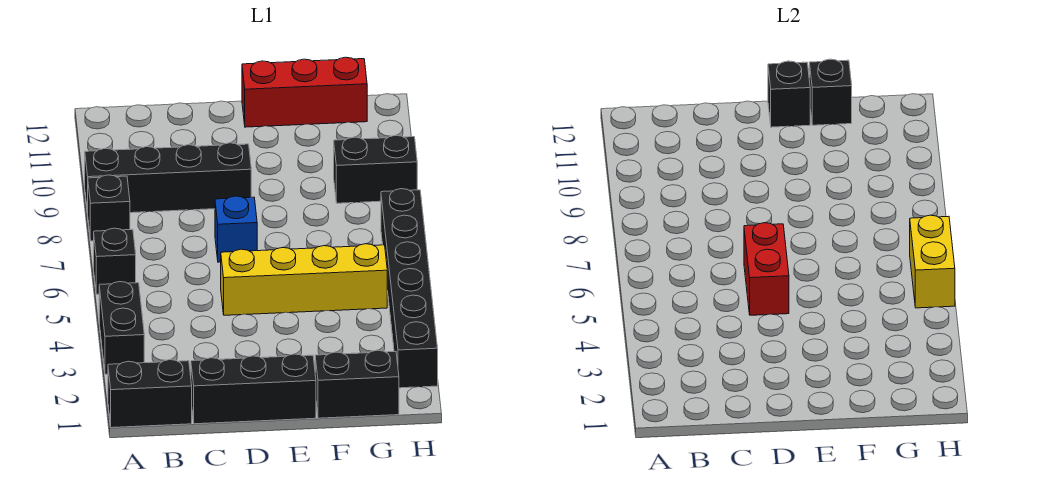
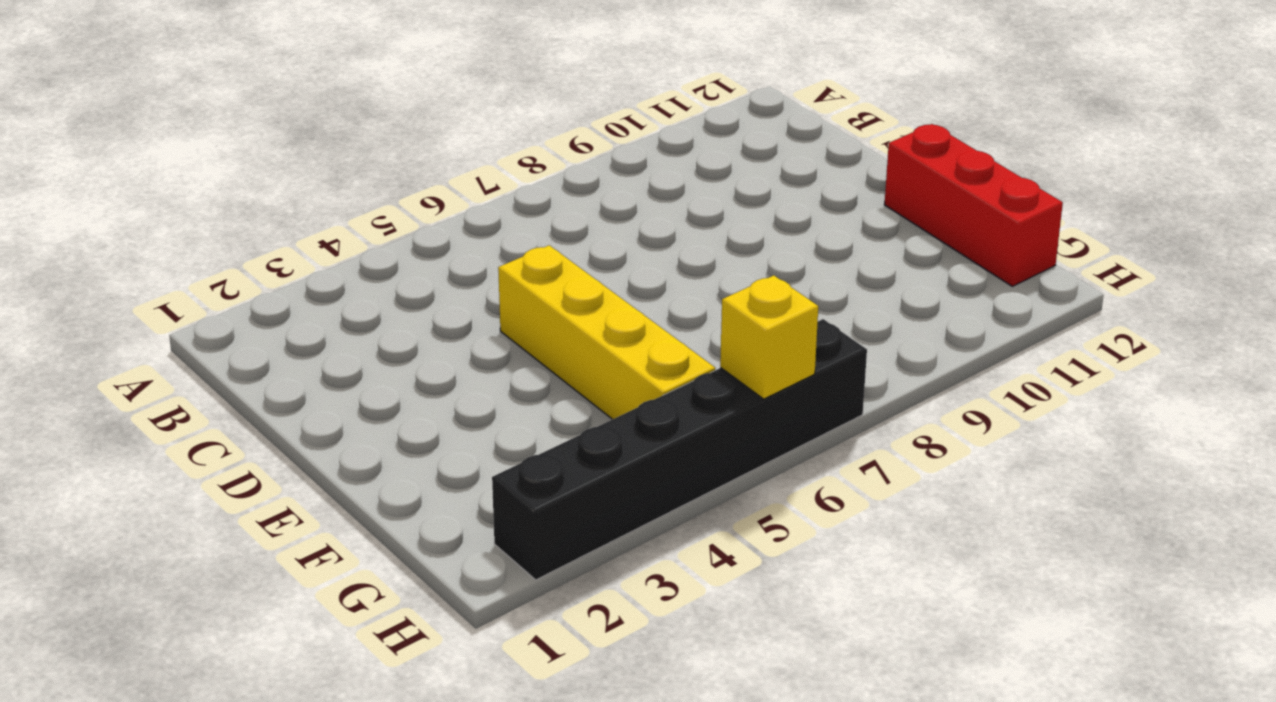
yellow 1x1 brick [720,275,818,399] -> yellow 1x2 brick [910,215,955,308]
none -> black 1x2 brick [108,360,192,428]
none -> black 1x2 brick [99,282,144,374]
none -> black 1x1 brick [94,228,136,294]

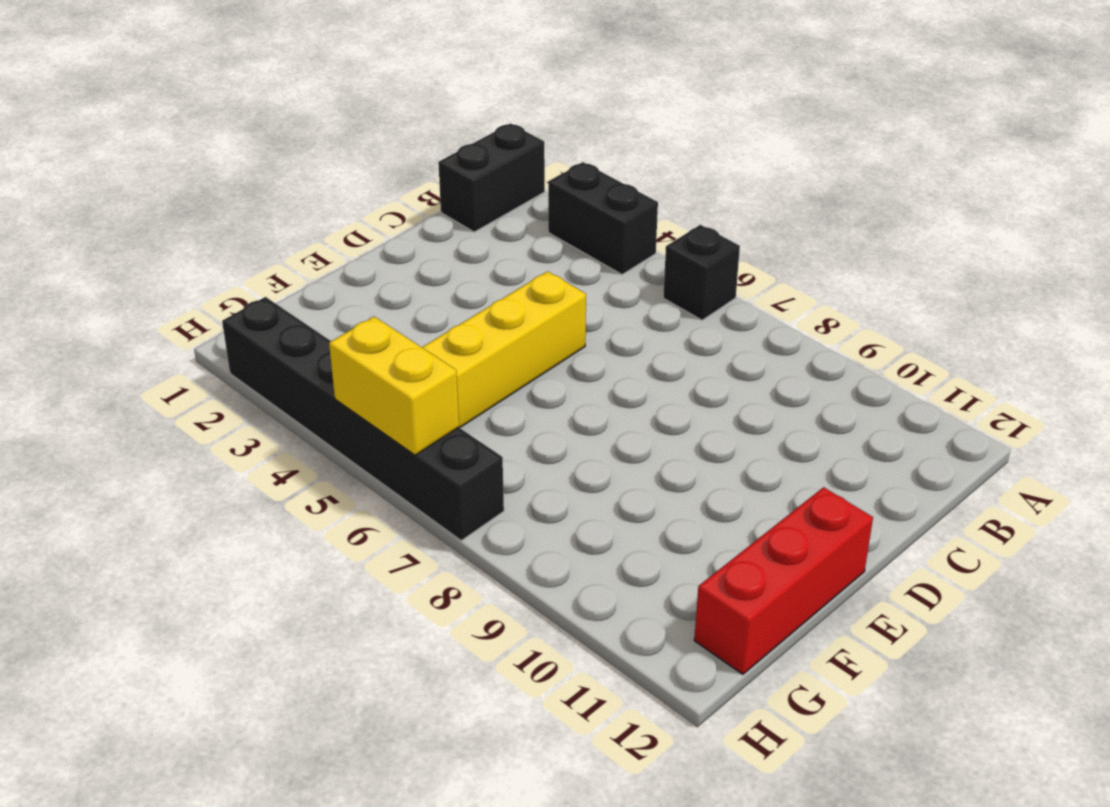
none -> black 1x1 brick [88,175,130,241]
none -> black 1x4 brick [85,143,251,213]
none -> black 1x3 brick [191,354,316,424]

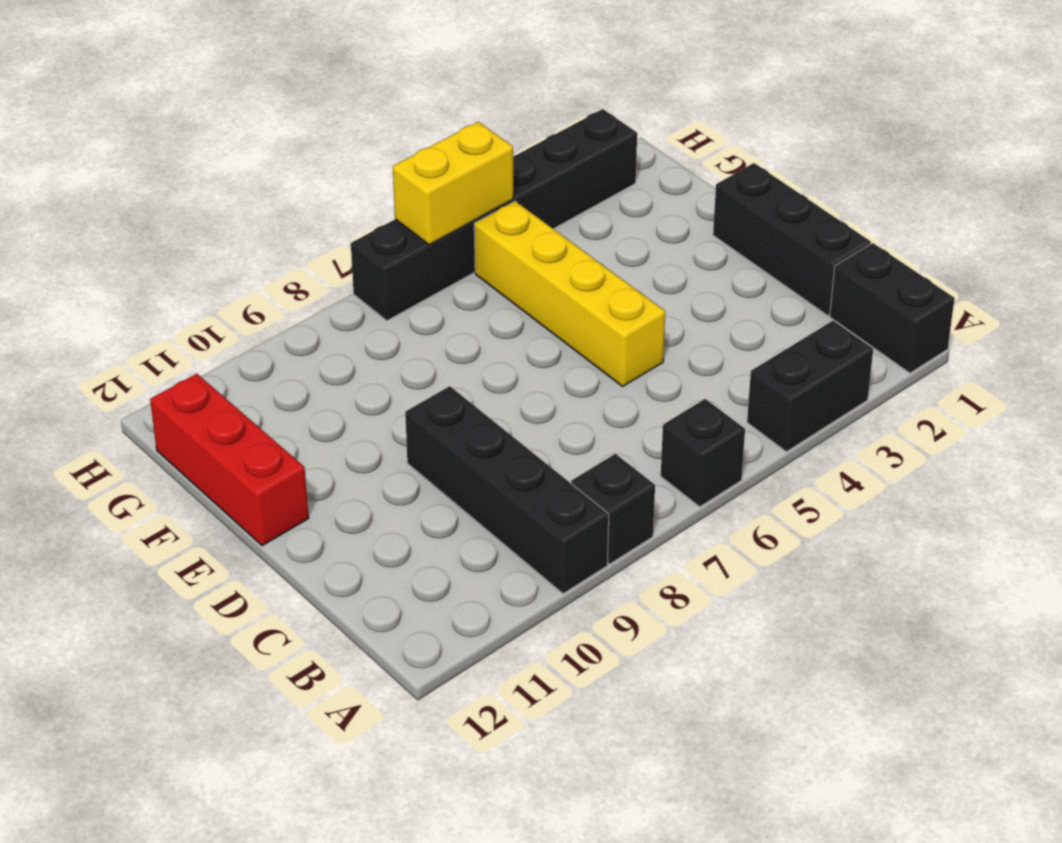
none -> blue 1x1 brick [215,196,257,262]
none -> black 1x2 brick [315,350,399,418]
none -> black 1x2 brick [334,135,417,203]

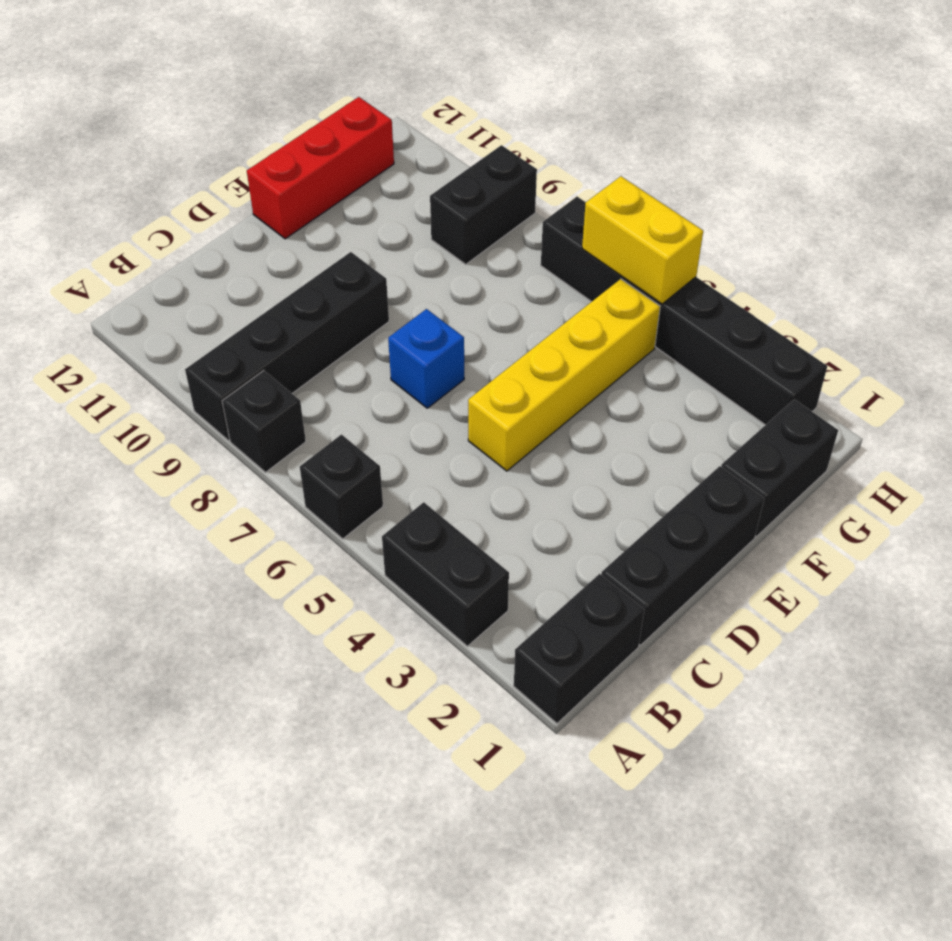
none -> red 1x2 brick [744,223,789,315]
none -> black 1x1 brick [768,61,810,127]
none -> black 1x1 brick [809,59,852,125]

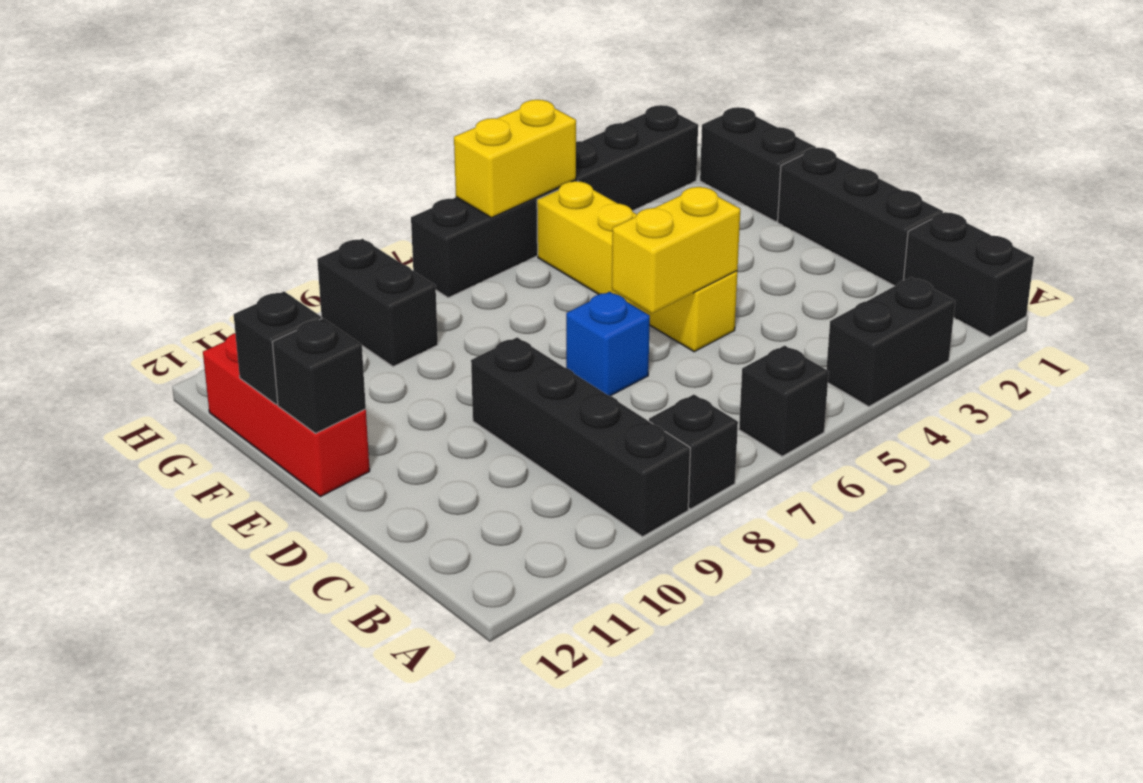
yellow 1x2 brick [612,187,740,314] -> red 1x2 brick [744,223,789,315]

